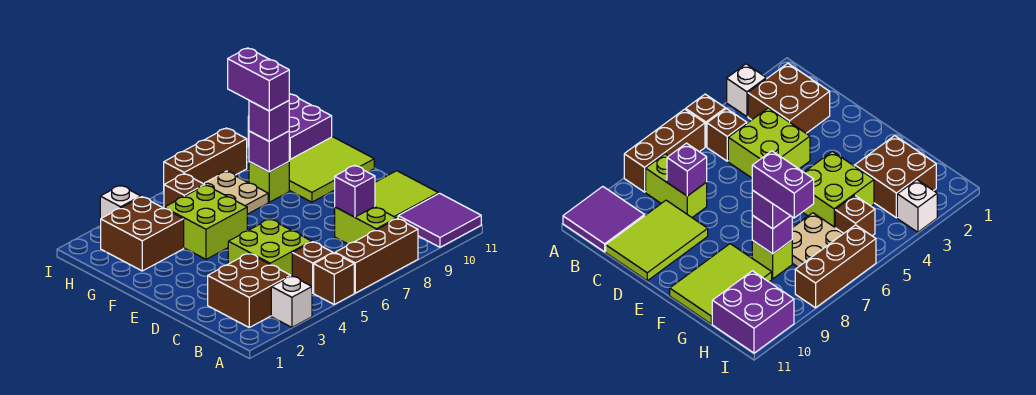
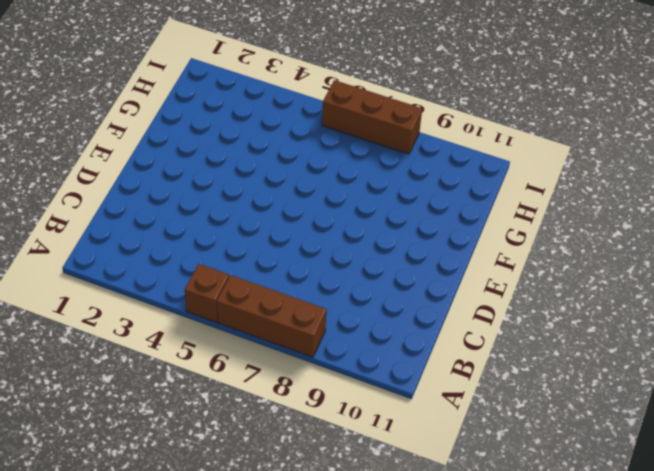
none -> white 1x1 brick [271,276,312,327]
none -> purple 2x2 tile [398,193,481,247]
none -> brown 2x2 brick [208,253,291,327]

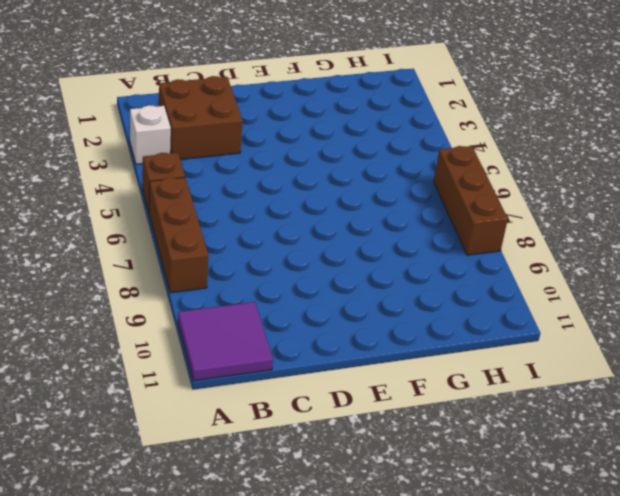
none -> brown 1x1 brick [292,242,333,293]
none -> lime 1x2 brick [335,207,396,244]
none -> lime 2x2 brick [228,219,312,276]

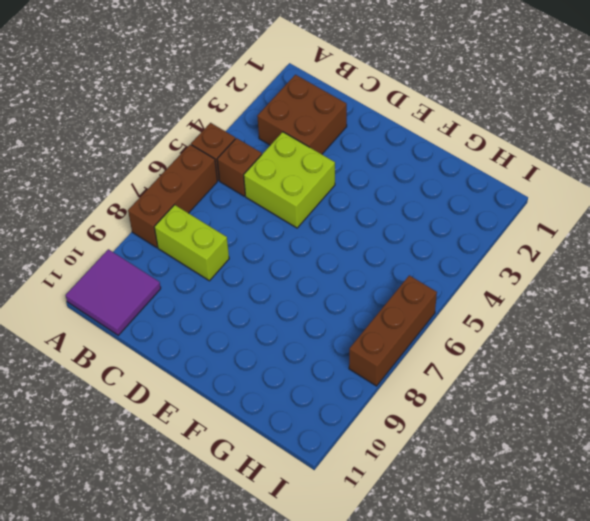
none -> white 1x1 brick [271,276,312,327]
none -> lime 2x3 tile [334,171,439,219]
none -> lime 2x2 brick [164,185,247,259]

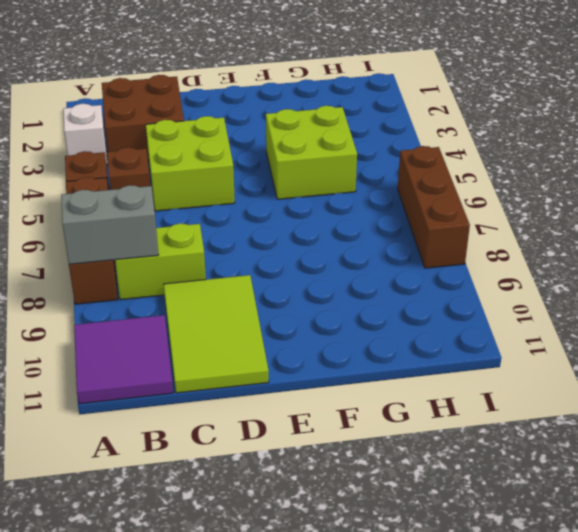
grey 1x2 brick [61,185,159,264] -> none
none -> lime 2x3 tile [289,137,374,202]
none -> brown 2x2 brick [101,197,184,271]
none -> tan 2x2 plate [203,171,268,214]

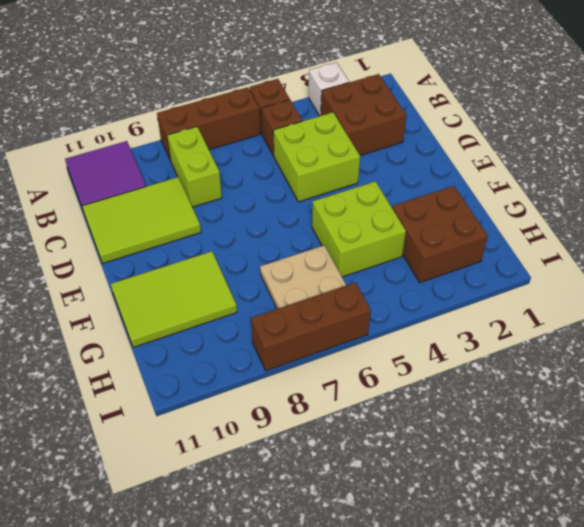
none -> lime 1x1 brick [249,162,289,202]
none -> brown 1x1 brick [164,174,205,207]
none -> purple 2x2 brick [248,94,332,160]

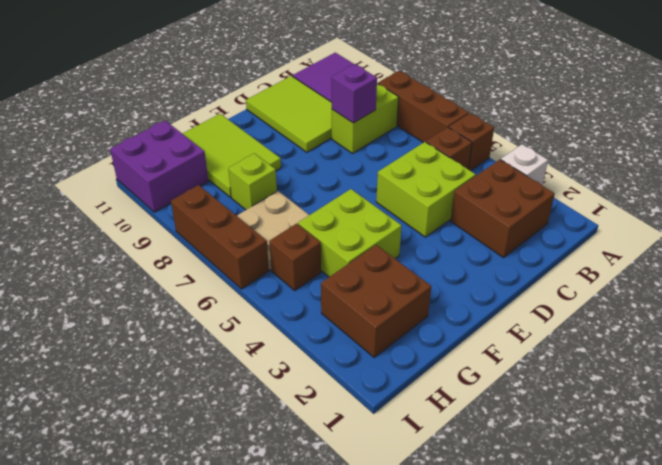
none -> white 1x1 brick [100,185,141,226]
none -> purple 1x1 brick [249,131,289,172]
none -> purple 1x1 brick [249,101,289,141]

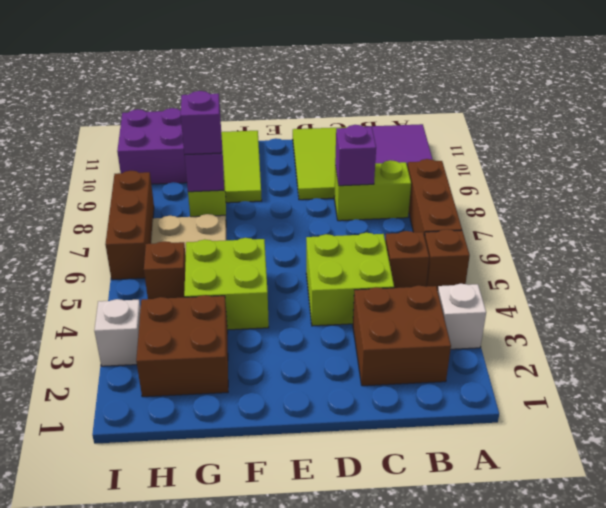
none -> purple 1x2 brick [228,48,289,111]

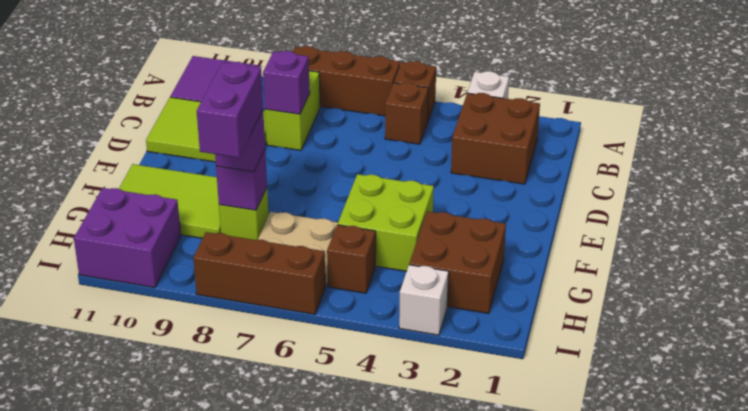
none -> lime 2x2 brick [228,219,312,276]

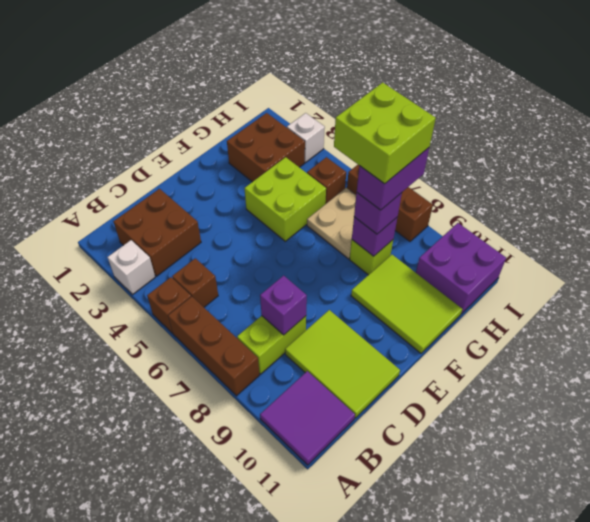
lime 2x2 brick [334,82,436,184] -> lime 2x2 brick moved to [228,219,312,276]

